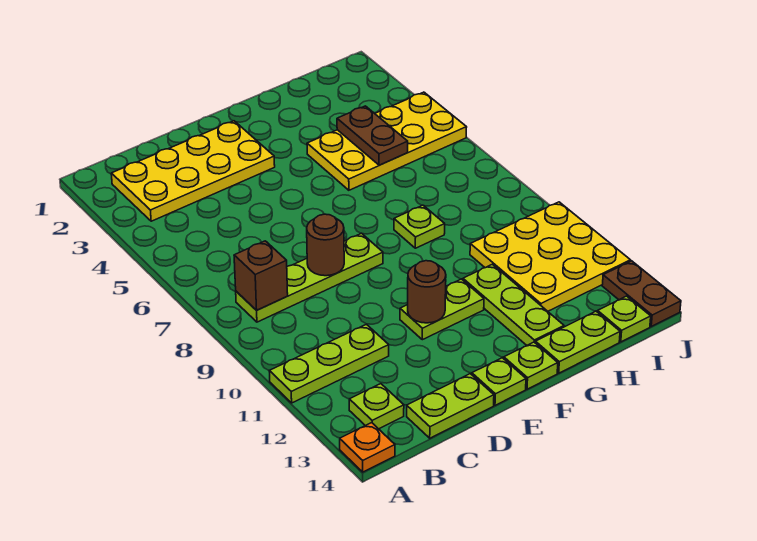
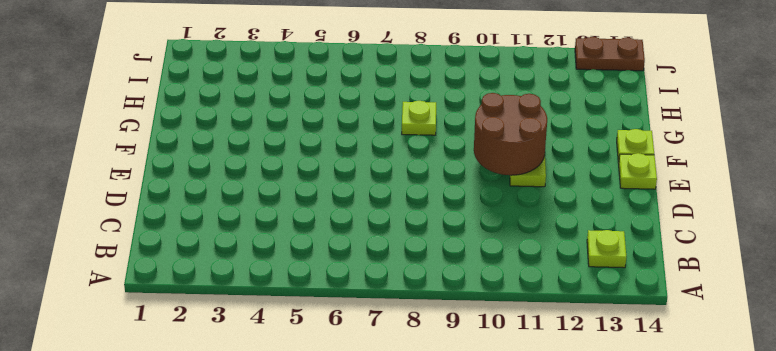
brown 2x2 round brick [474,93,547,175] -> brown 1x1 round brick [408,261,446,323]
none -> lime 1x3 plate [269,324,389,403]
none -> orange 1x1 plate [340,423,395,472]
none -> yellow 2x4 plate [111,121,275,221]

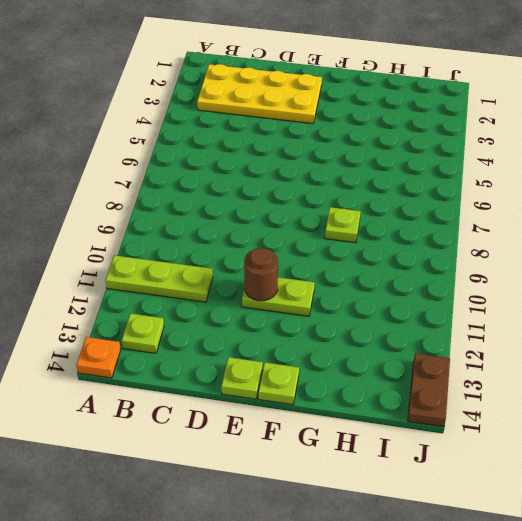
none -> lime 1x4 plate [236,233,383,322]
none -> lime 1x2 plate [407,374,494,438]
none -> yellow 2x4 plate [307,92,467,190]

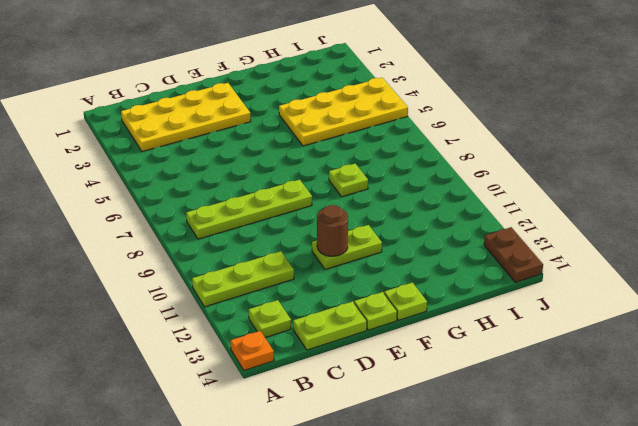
none -> lime 1x3 plate [463,264,564,345]
none -> lime 1x2 plate [535,311,620,373]
none -> yellow 3x3 plate [470,202,630,311]

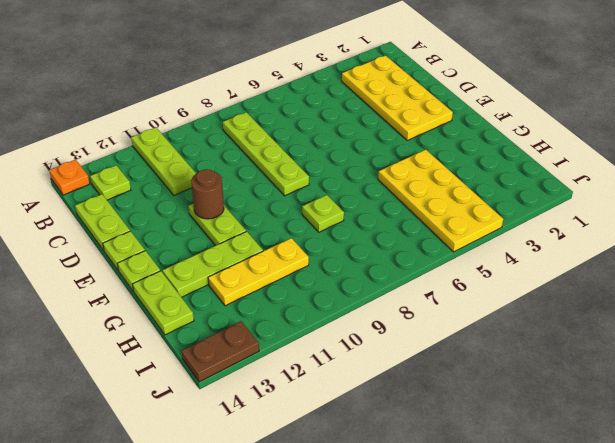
yellow 1x3 plate [208,238,309,306] -> yellow 3x3 plate [470,202,630,311]
none -> lime 1x1 plate [598,296,651,342]
none -> brown 1x1 brick [234,241,288,310]
none -> brown 1x1 round brick [307,214,344,276]

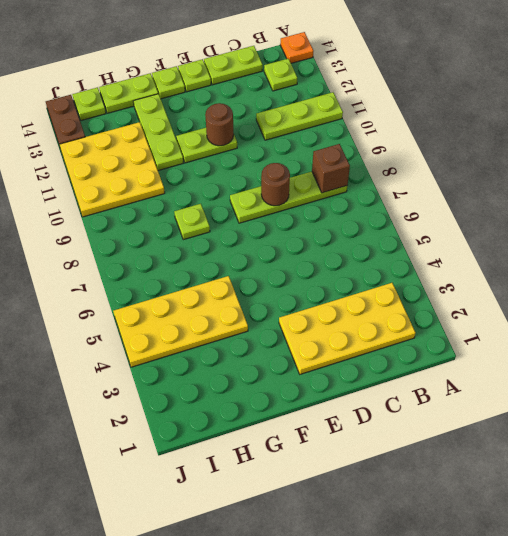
none -> brown 1x2 plate [337,106,408,165]

